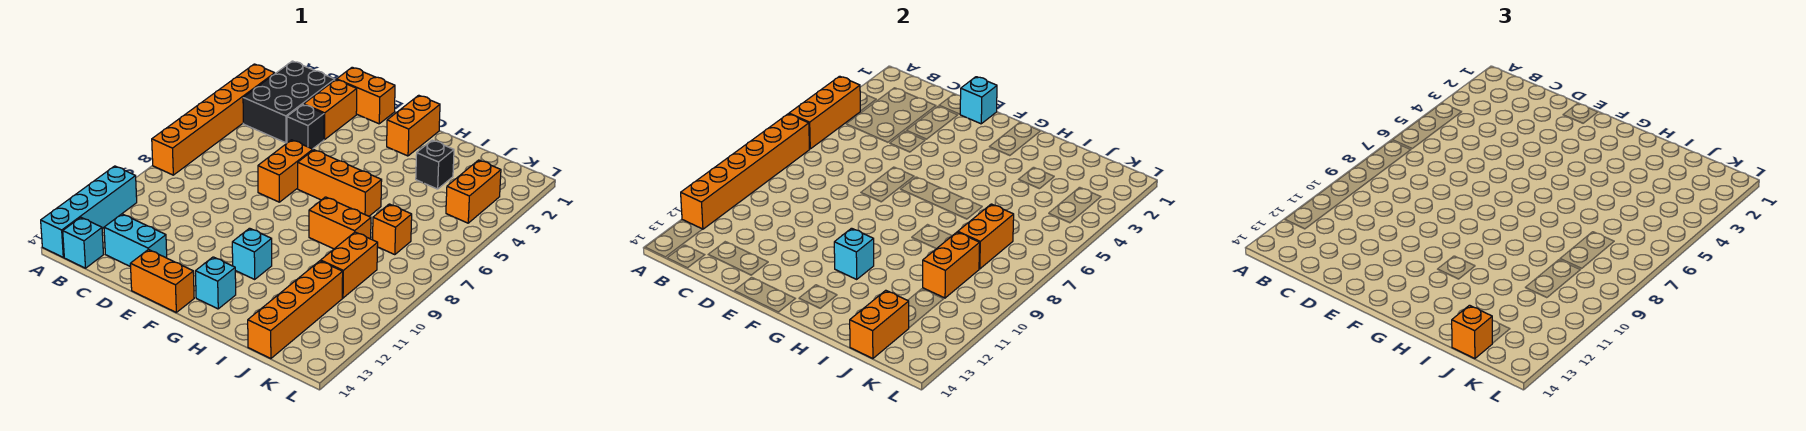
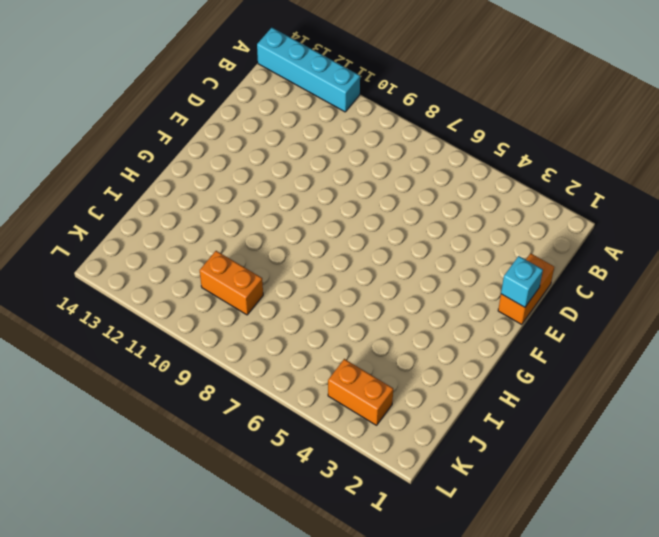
none -> orange 1x6 brick [152,64,275,175]
none -> black 2x3 brick [243,61,335,143]
none -> cyan 1x1 brick [63,218,103,268]

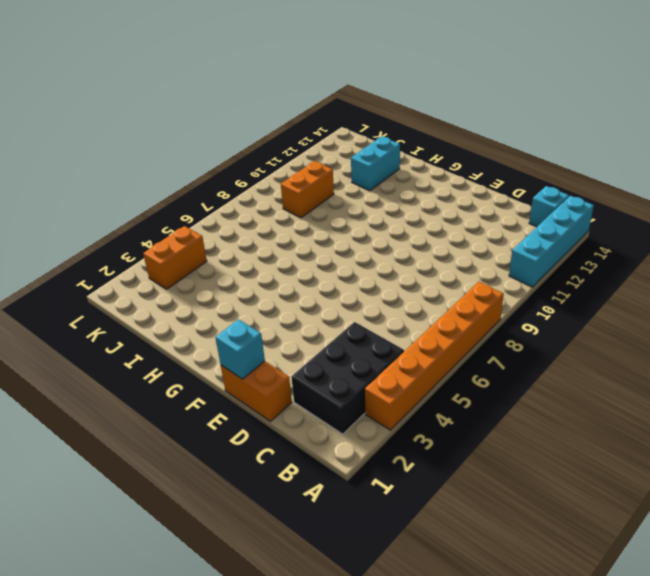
cyan 1x2 brick [351,136,400,191] -> cyan 1x2 brick turned to [104,214,167,267]
none -> orange 1x2 brick [304,80,357,140]
none -> black 1x1 brick [287,105,324,149]
none -> orange 1x2 brick [258,140,313,202]

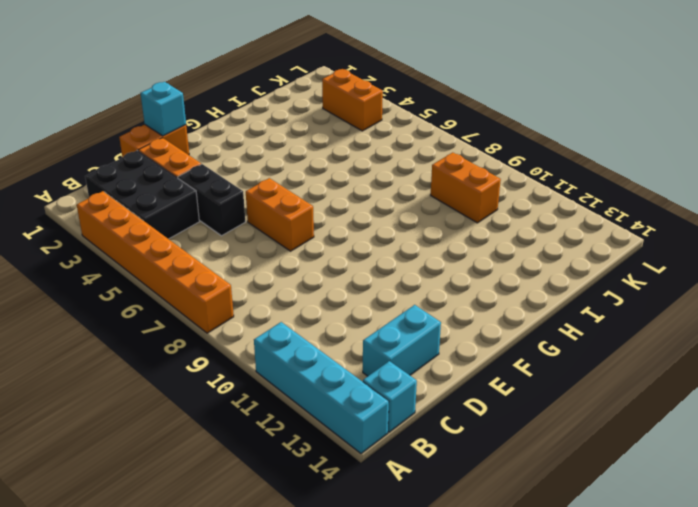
black 1x2 brick [178,164,245,236] -> black 1x1 brick [287,105,324,149]
none -> orange 1x2 brick [130,249,194,312]
none -> orange 1x3 brick [298,150,382,216]
none -> orange 1x2 brick [387,95,440,156]

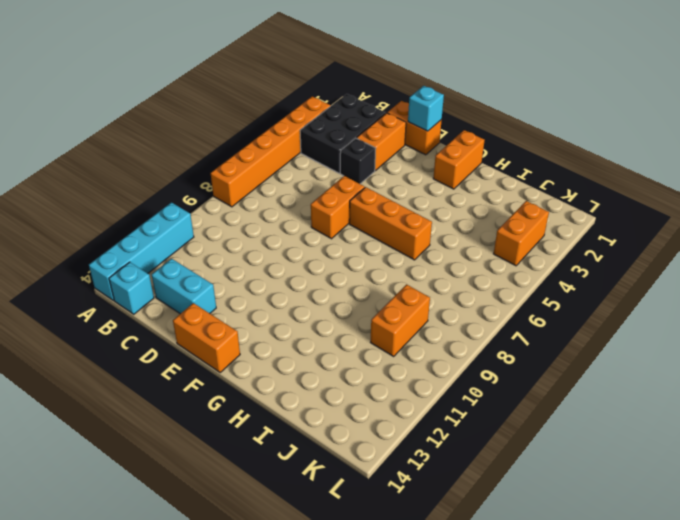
none -> cyan 1x1 brick [232,228,272,279]
none -> cyan 1x1 brick [195,257,236,309]
none -> orange 1x2 brick [309,197,371,249]

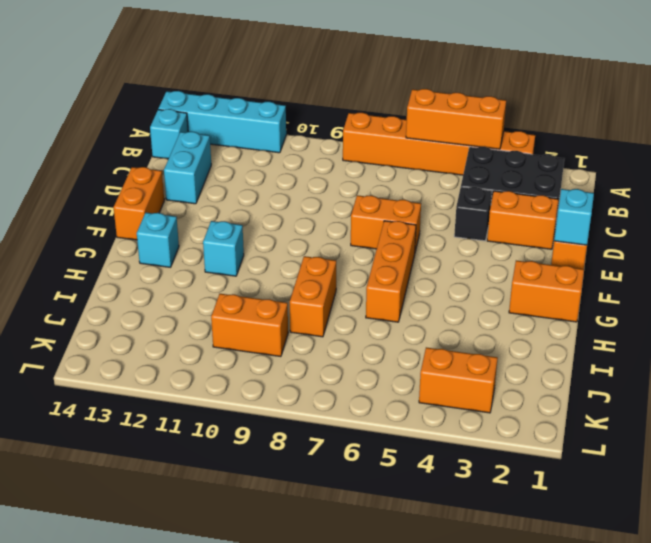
none -> black 1x1 brick [416,140,454,189]
none -> orange 1x1 brick [373,204,412,255]
none -> orange 1x4 brick [248,261,343,359]

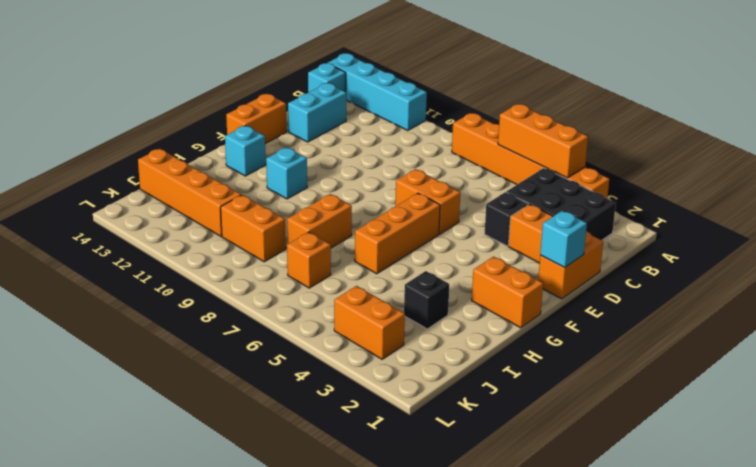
none -> orange 1x6 brick [681,114,809,229]
none -> cyan 1x1 brick [834,228,874,279]
none -> orange 1x2 brick [958,204,1014,269]

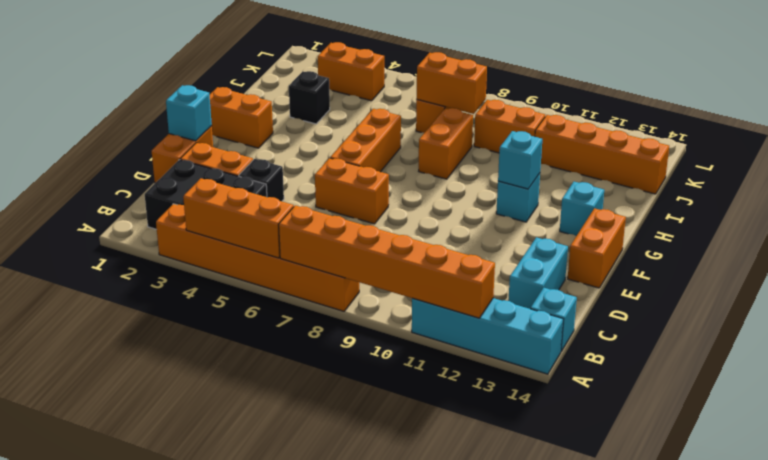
none -> orange 1x2 brick [923,232,980,298]
none -> orange 1x2 brick [850,290,909,359]
none -> orange 1x1 brick [1452,305,1492,359]

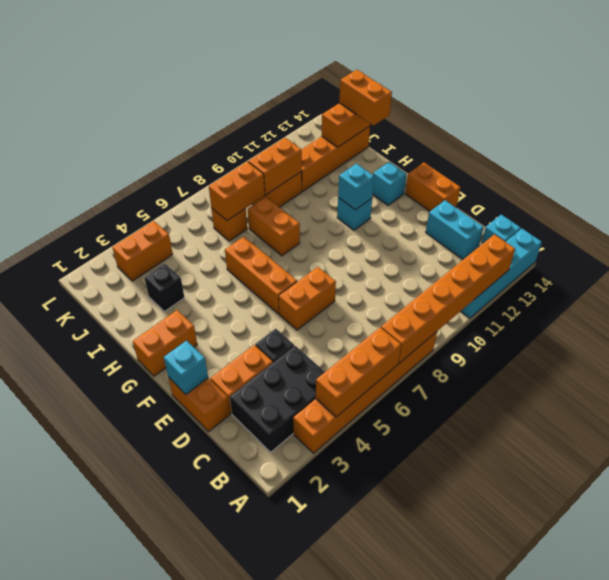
orange 1x2 brick [339,70,392,126] -> orange 1x1 brick [1452,305,1492,359]

